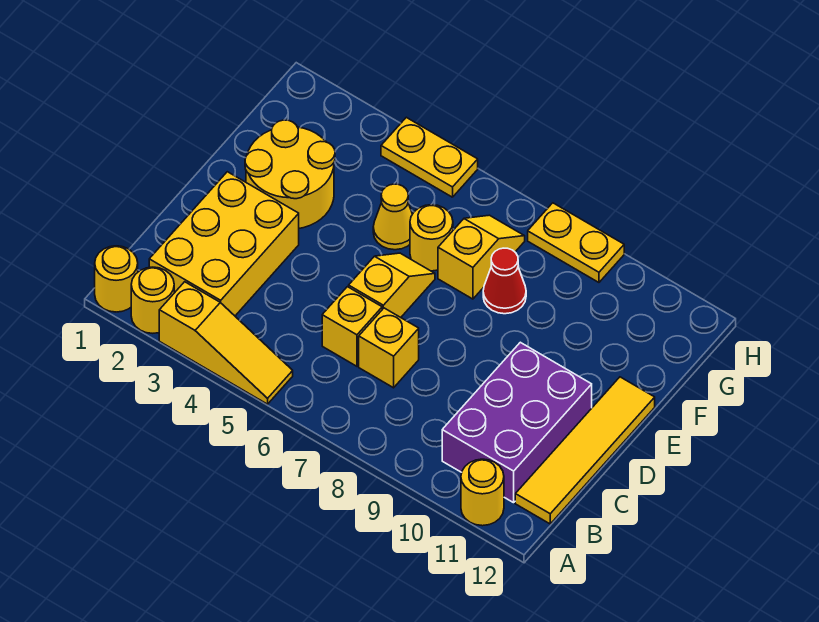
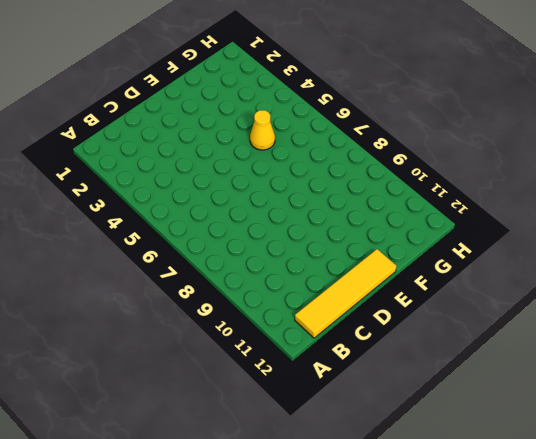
none -> yellow 1x1 round brick [95,246,138,312]
none -> yellow 1x1 round brick [131,267,174,333]
none -> yellow 1x3 slope [159,282,293,404]

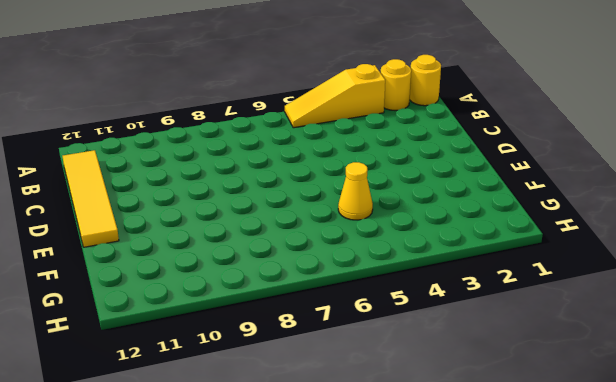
none -> yellow 1x1 round brick [461,459,504,526]
none -> yellow 2x3 brick [149,172,299,316]
none -> purple 2x3 brick [442,342,592,503]

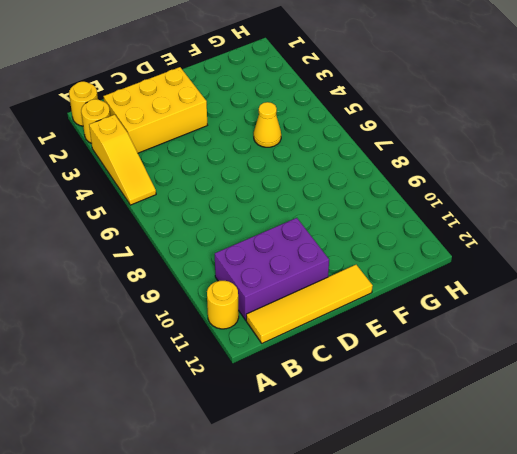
none -> yellow 1x1 brick [322,287,382,366]
none -> yellow 1x1 brick [359,308,419,388]
none -> yellow 1x2 slope [349,253,435,317]

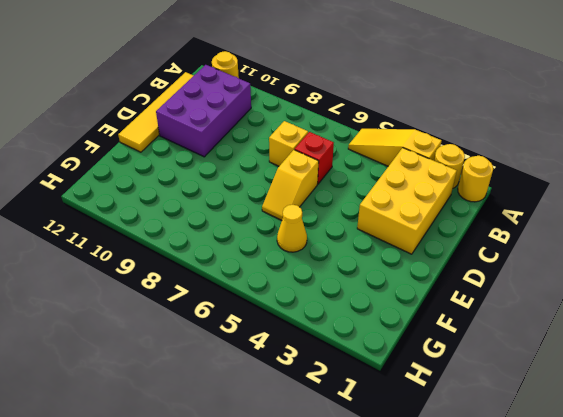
red 1x1 brick [295,132,334,184] -> yellow 1x1 brick [322,287,382,366]
none -> yellow 2x2 round brick [245,120,335,228]
none -> yellow 1x1 round brick [410,205,453,271]
none -> yellow 1x2 slope [438,215,525,299]

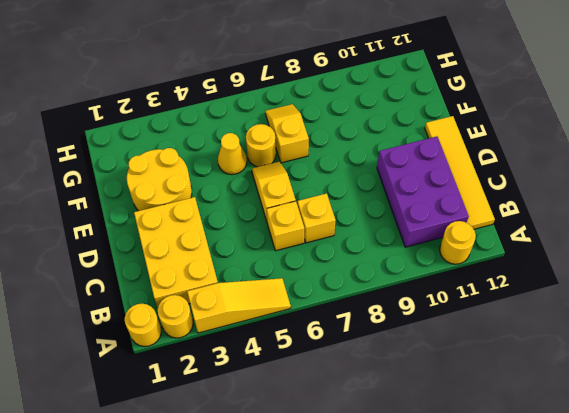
none -> red 1x1 cone [483,248,526,314]
none -> yellow 1x2 plate [381,117,478,197]
none -> yellow 1x2 plate [528,203,624,282]

